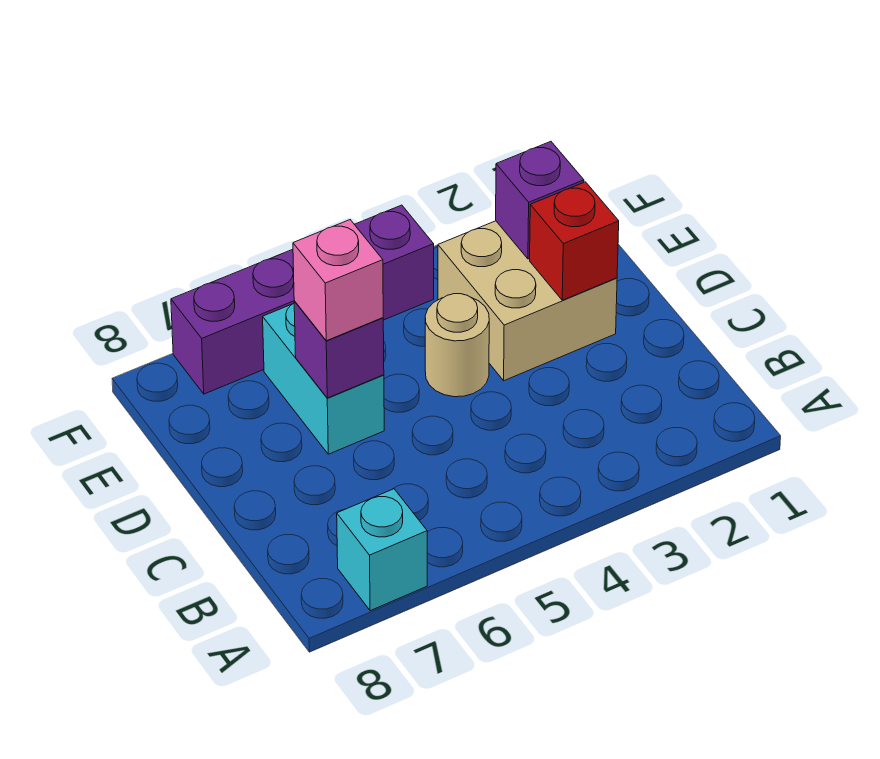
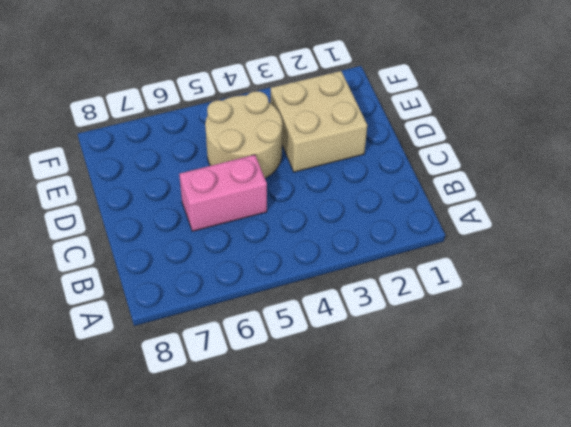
pink 1x2 brick [179,155,267,231] -> none
tan 2x2 round brick [205,91,282,178] -> tan 1x1 round brick [425,294,489,397]
none -> cyan 1x1 brick [337,489,427,611]
none -> cyan 1x2 brick [263,304,384,454]

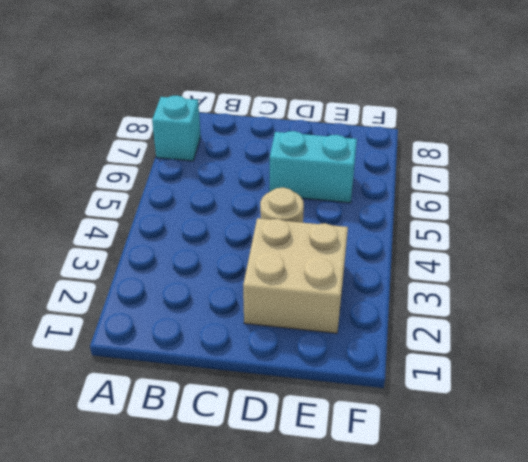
none -> purple 1x4 brick [171,205,434,394]
none -> red 1x1 brick [530,182,619,300]

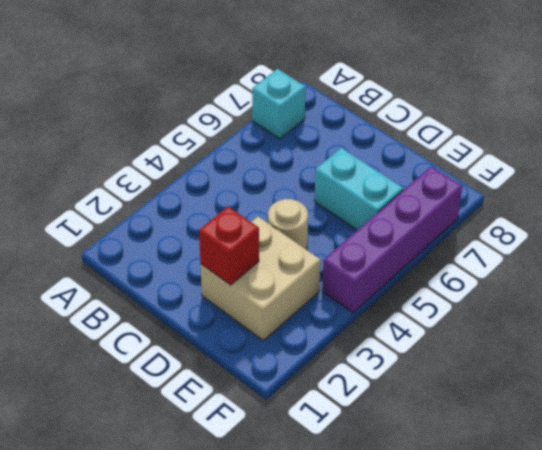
none -> purple 1x1 brick [294,301,384,398]
none -> purple 1x1 brick [496,142,584,259]

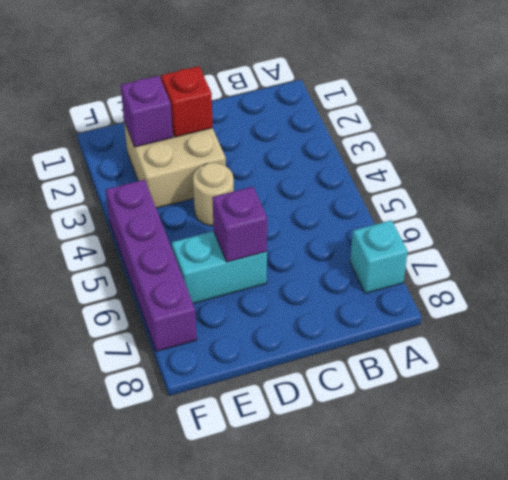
none -> pink 1x1 brick [293,220,383,341]

